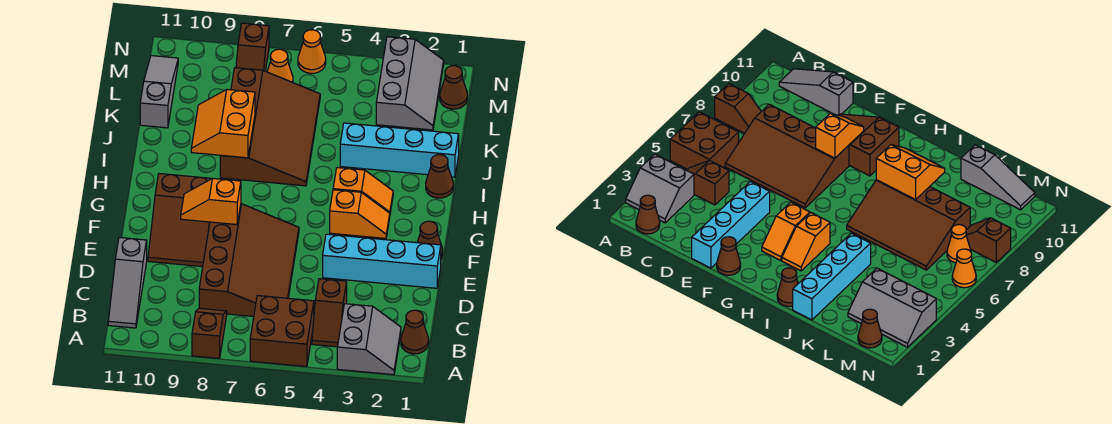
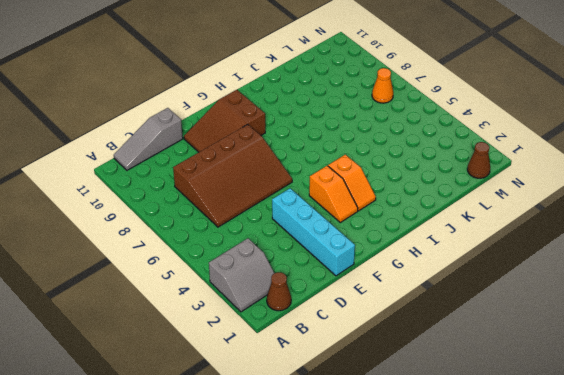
none -> brown 2x2 brick [250,296,314,367]
none -> brown 1x2 slope [192,308,227,358]
none -> brown 1x2 slope [312,279,347,347]

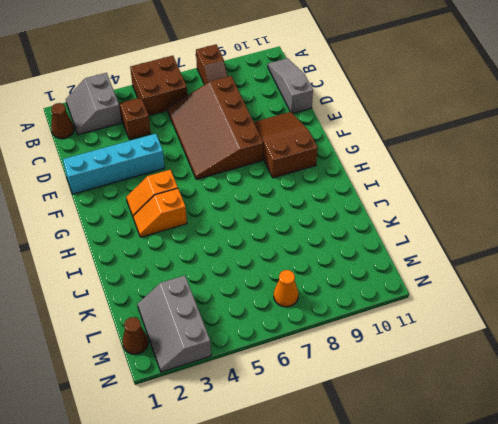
none -> brown 1x1 cone [417,221,443,259]
none -> brown 1x1 cone [426,155,453,198]
none -> brown 3x4 slope [220,68,320,186]

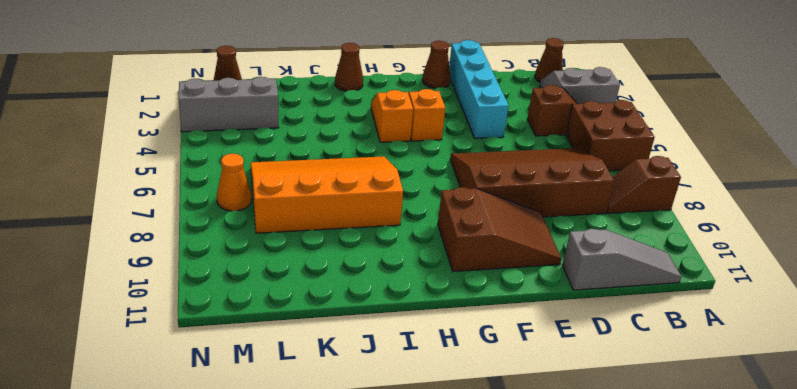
orange 3x4 slope [251,156,403,233] -> brown 3x4 slope [220,68,320,186]
none -> cyan 1x4 brick [340,123,459,177]
none -> grey 1x3 slope [140,56,178,128]
none -> brown 1x2 slope [236,23,269,71]

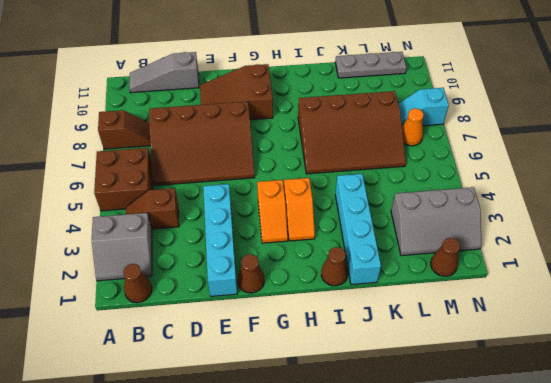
grey 1x3 plate [335,52,407,78] -> grey 1x3 slope [140,56,178,128]
cyan 1x2 slope [398,88,449,126] -> brown 1x2 slope [236,23,269,71]
none -> orange 1x1 cone [298,30,326,73]
none -> orange 1x2 slope [181,178,241,225]
none -> orange 2x2 slope [191,90,255,158]

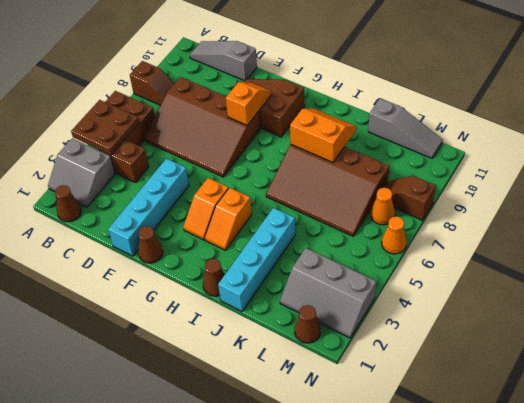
brown 2x2 plate [71,100,139,155] -> none

